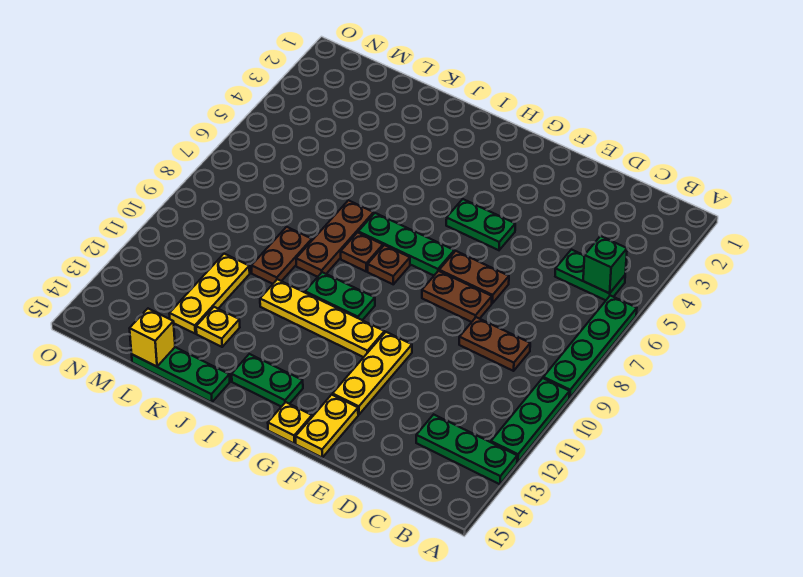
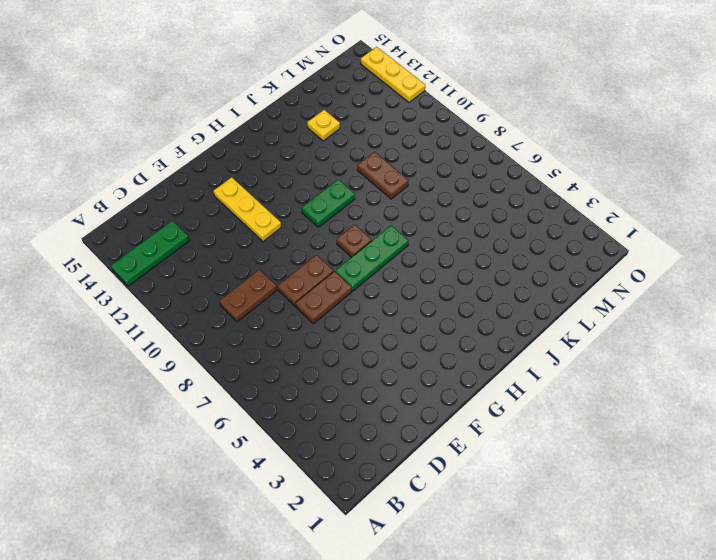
yellow 1x3 plate [361,47,425,102] -> yellow 1x3 plate moved to [169,254,250,333]
none -> green 1x4 plate [543,295,637,398]
none -> green 1x3 plate [491,378,570,462]
none -> green 1x2 plate [555,250,625,300]

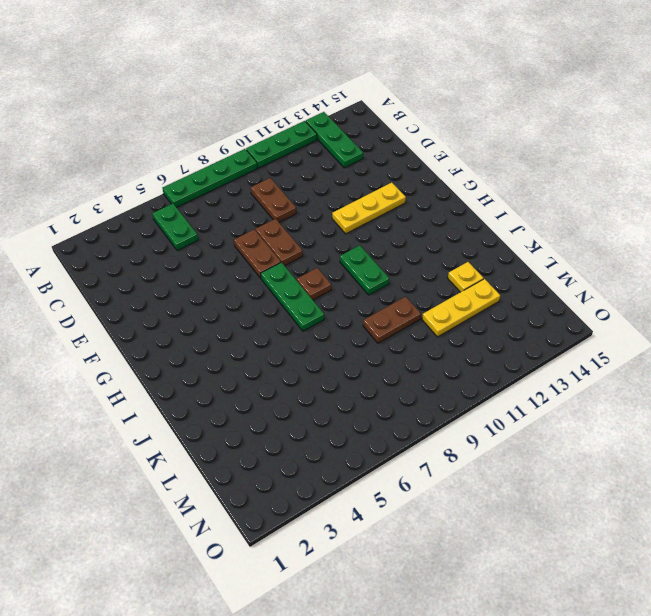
none -> green 1x2 plate [446,199,515,250]
none -> yellow 1x2 plate [296,395,358,457]
none -> yellow 1x4 plate [260,279,384,357]

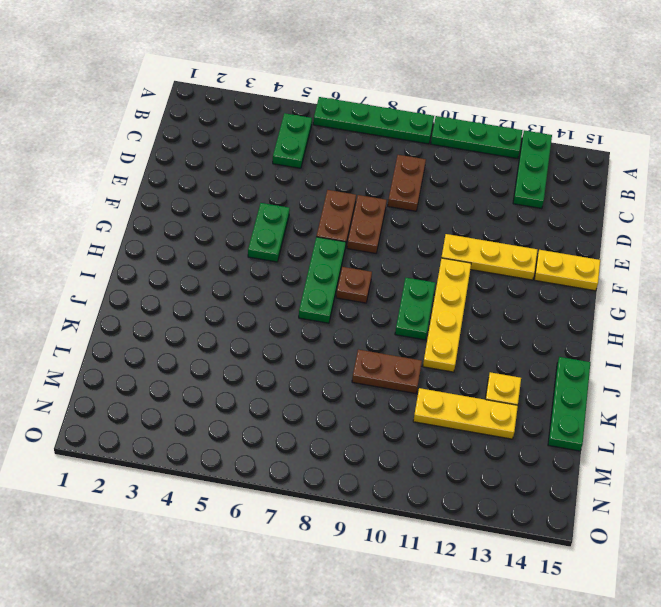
none -> yellow 1x1 plate [268,402,312,444]
none -> green 1x2 plate [232,354,303,407]
none -> brown 1x1 plate [341,233,383,271]

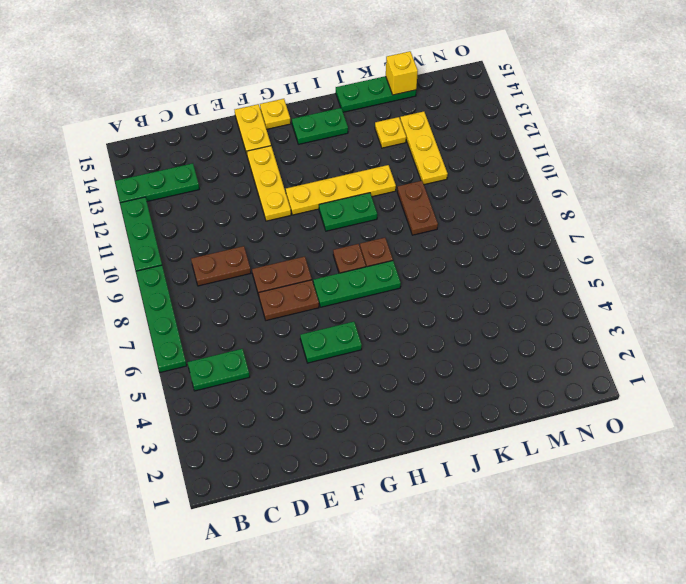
none -> brown 1x3 plate [296,200,374,277]
none -> green 1x1 brick [583,236,627,293]

